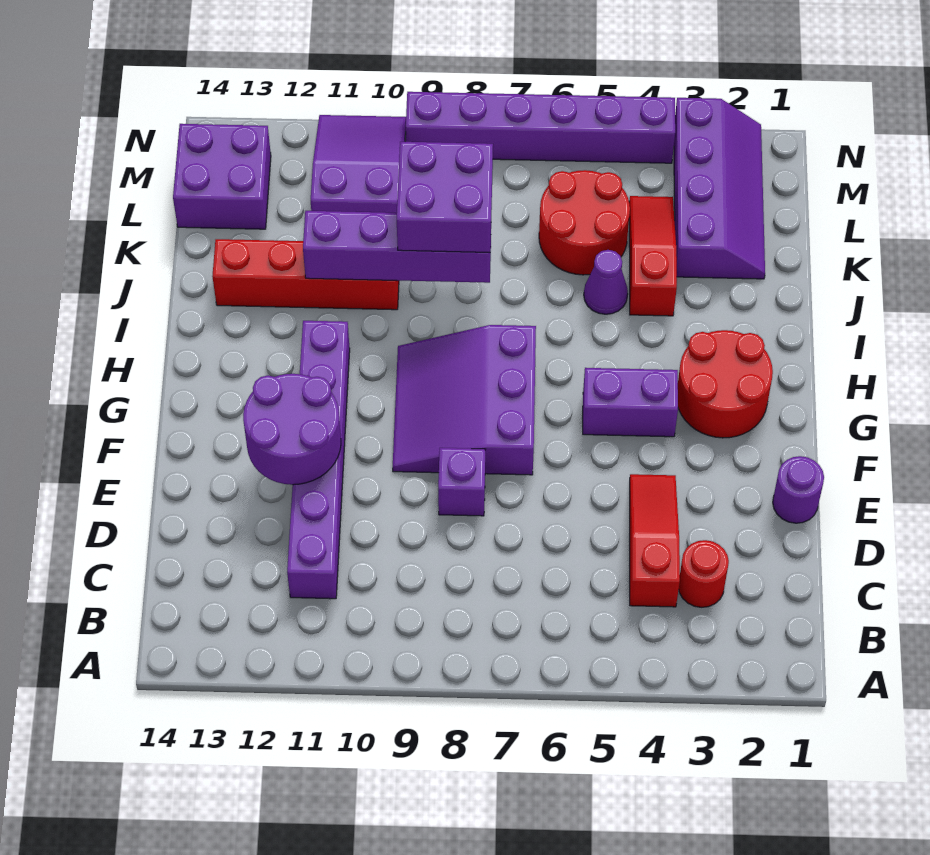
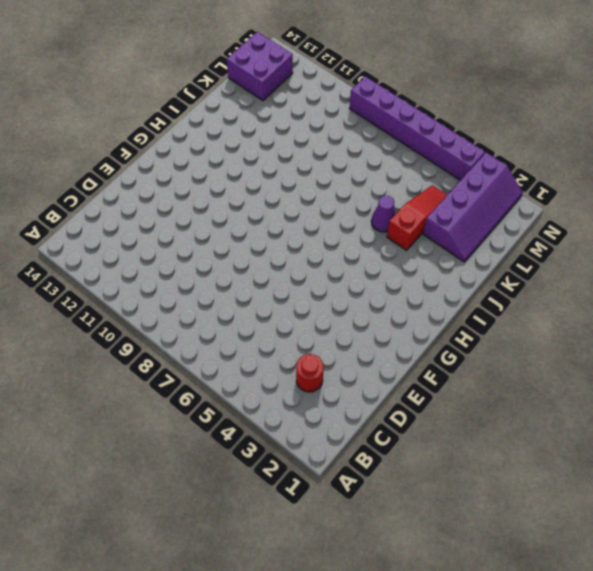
none -> red 1x3 slope [630,474,680,607]
none -> purple 1x6 brick [287,321,350,599]
none -> purple 1x1 round brick [773,456,824,523]

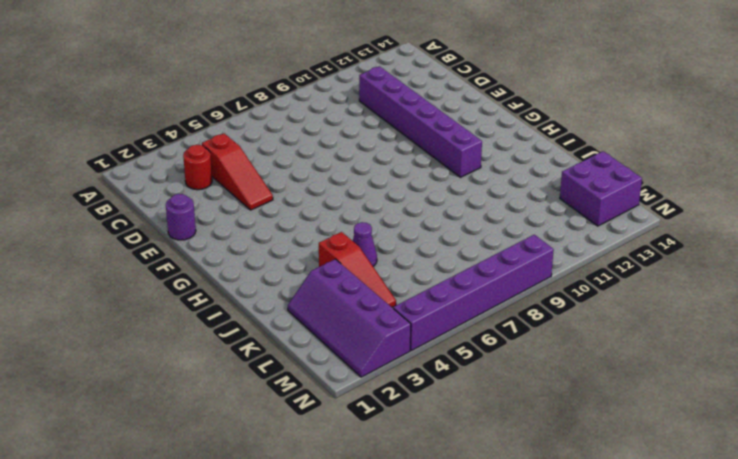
none -> purple 1x1 brick [438,448,485,516]
none -> purple 3x3 slope [393,325,536,475]
none -> red 2x2 round brick [678,330,773,438]

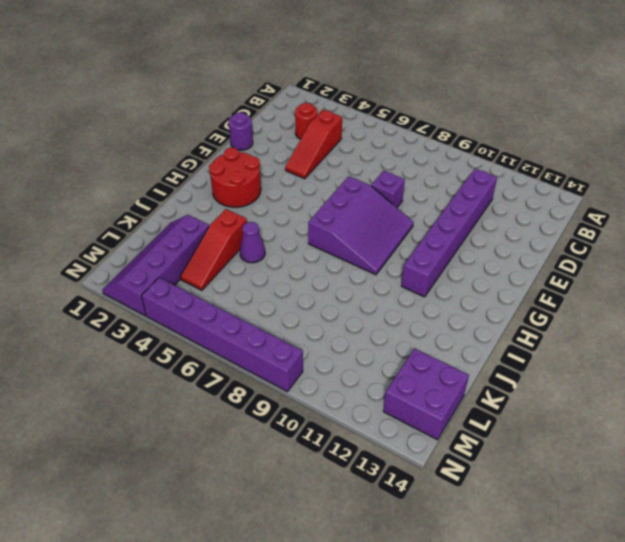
none -> purple 1x2 brick [583,368,678,437]
none -> red 1x4 brick [212,239,399,310]
none -> red 2x2 round brick [539,170,630,275]

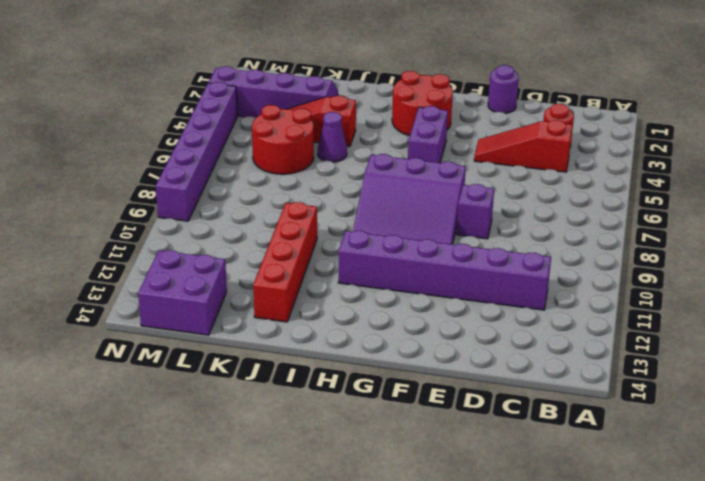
none -> purple 2x3 slope [311,115,406,213]
none -> purple 2x2 round brick [243,374,341,485]
none -> purple 1x4 brick [303,211,491,283]

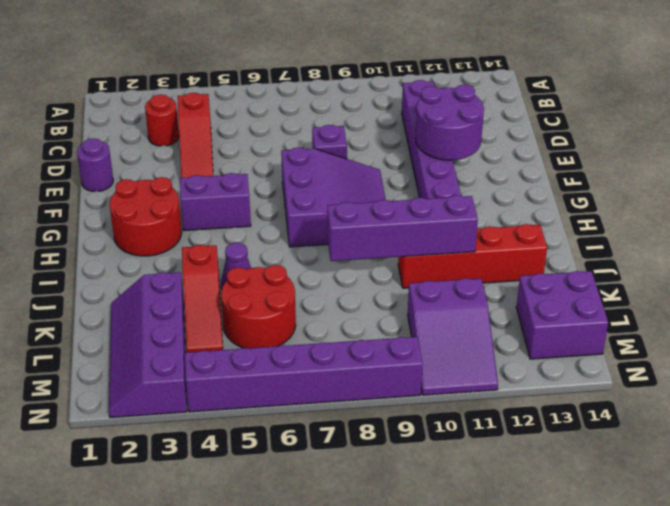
none -> purple 2x2 brick [397,142,493,252]

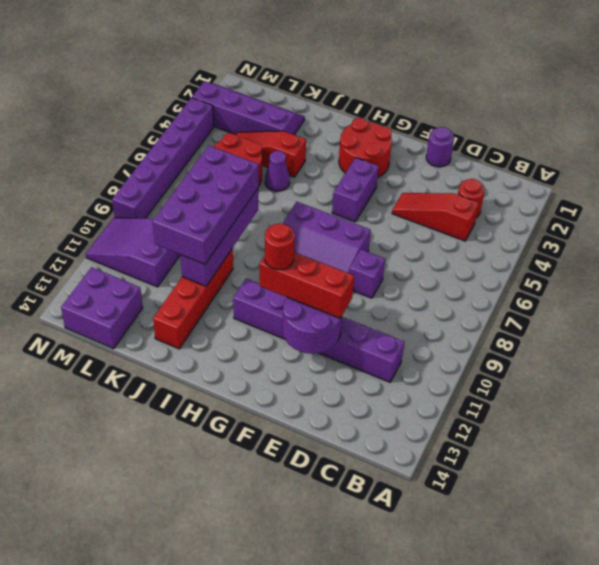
red 1x3 brick [260,252,354,318] -> none
red 1x1 round brick [265,223,295,270] -> none
purple 2x4 brick [152,146,259,264] -> purple 2x2 brick [397,142,493,252]

